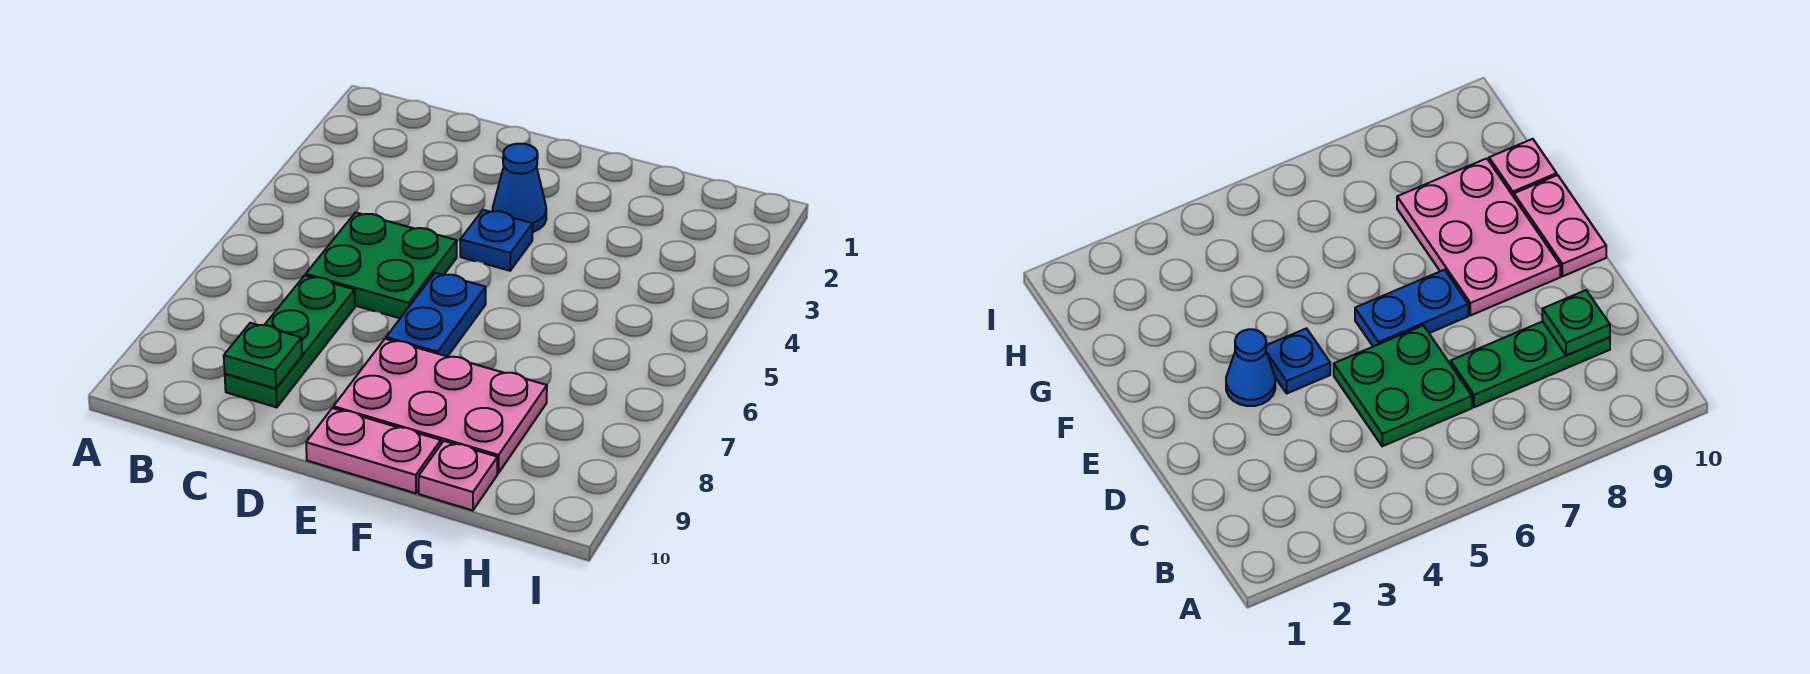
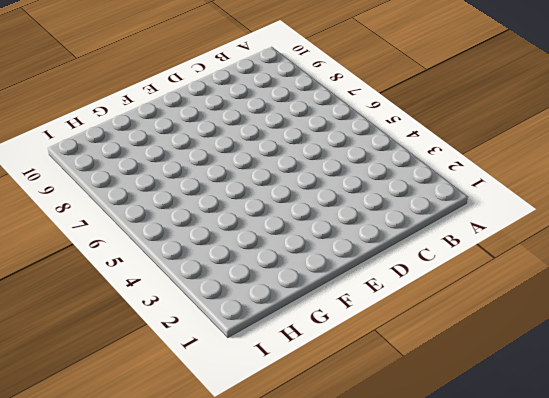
none -> green 2x2 plate [306,212,457,318]
none -> green 1x3 plate [225,275,355,407]

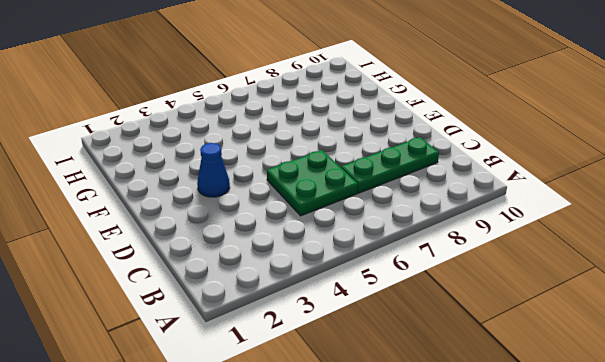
none -> blue 1x1 plate [460,210,533,271]
none -> blue 1x2 plate [386,273,486,357]

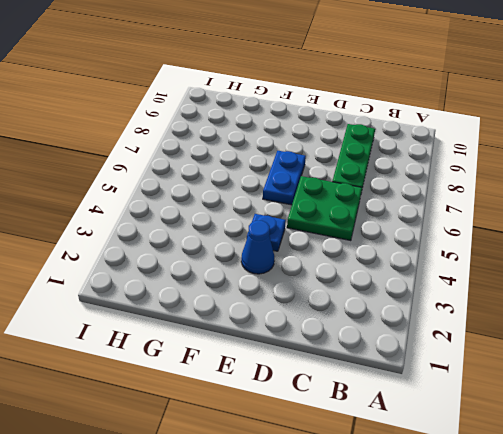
none -> pink 2x3 plate [334,339,547,473]
none -> pink 1x2 plate [306,408,441,493]

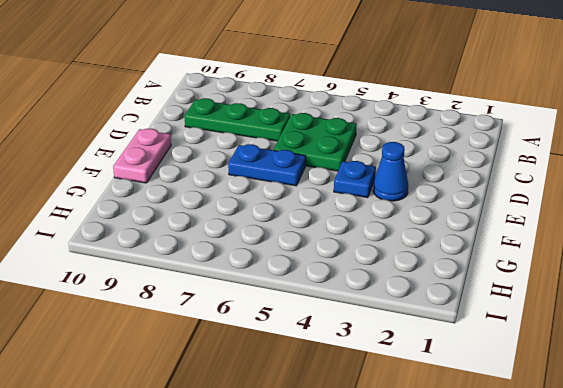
none -> pink 2x3 plate [334,339,547,473]
none -> pink 1x1 plate [419,441,498,510]

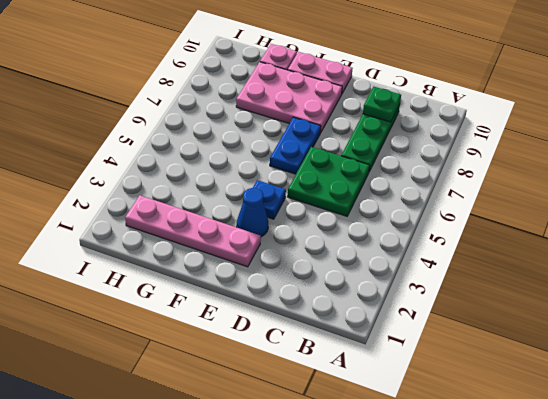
pink 1x4 plate [125,195,261,267] -> none

